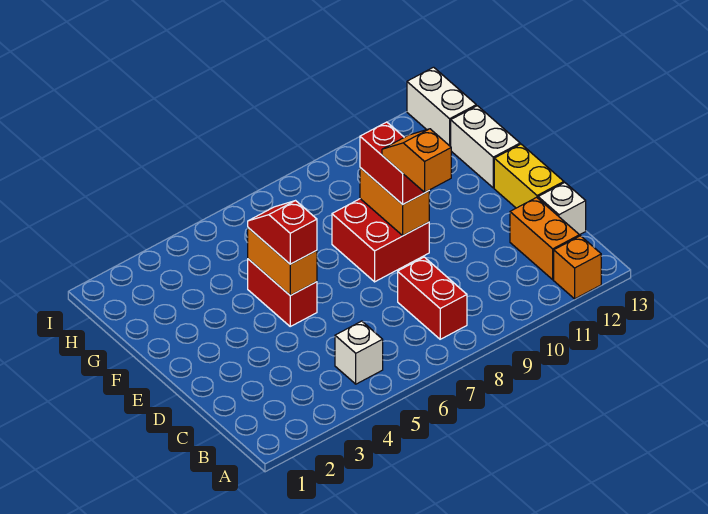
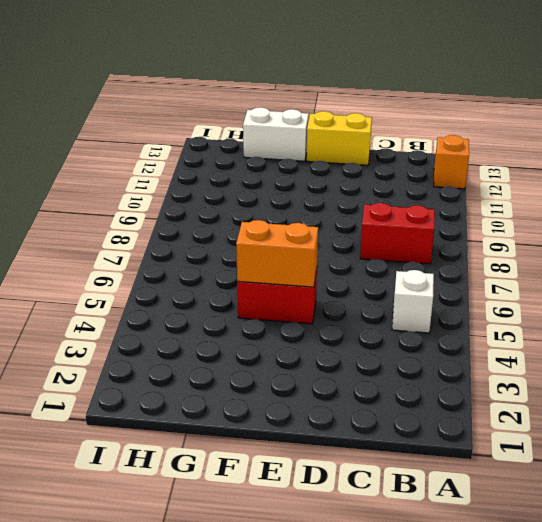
none -> orange 1x2 brick [510,197,579,280]
none -> white 1x1 brick [538,183,586,235]
none -> red 2x2 brick [332,199,429,282]

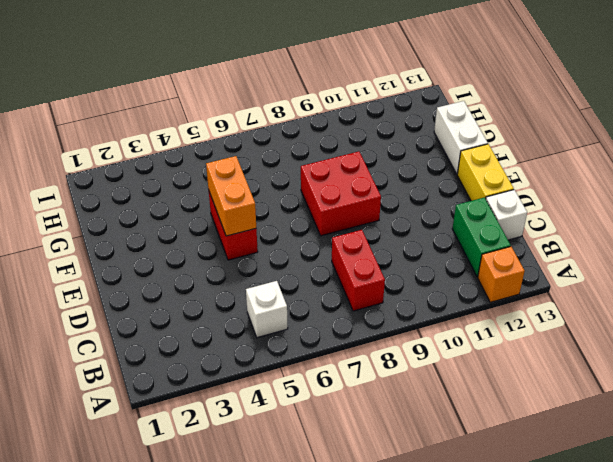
green 1x2 brick [452,197,511,277] -> orange 1x2 brick [510,197,579,280]
none -> white 1x2 brick [407,67,476,147]
none -> orange 1x2 brick [360,168,429,236]
none -> red 1x2 slope [248,201,317,264]

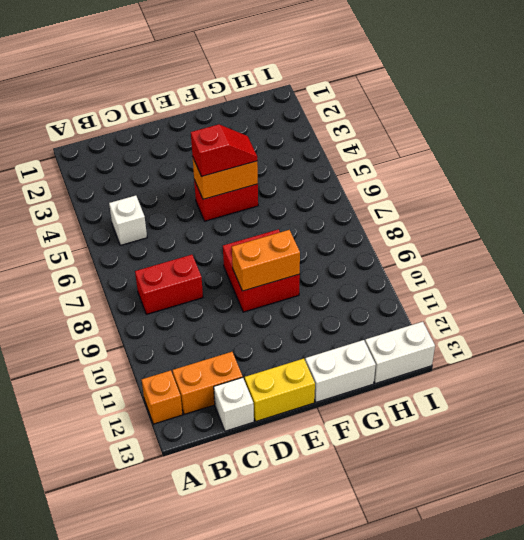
none -> red 1x2 brick [360,122,429,204]
none -> orange 1x2 slope [382,129,451,192]

